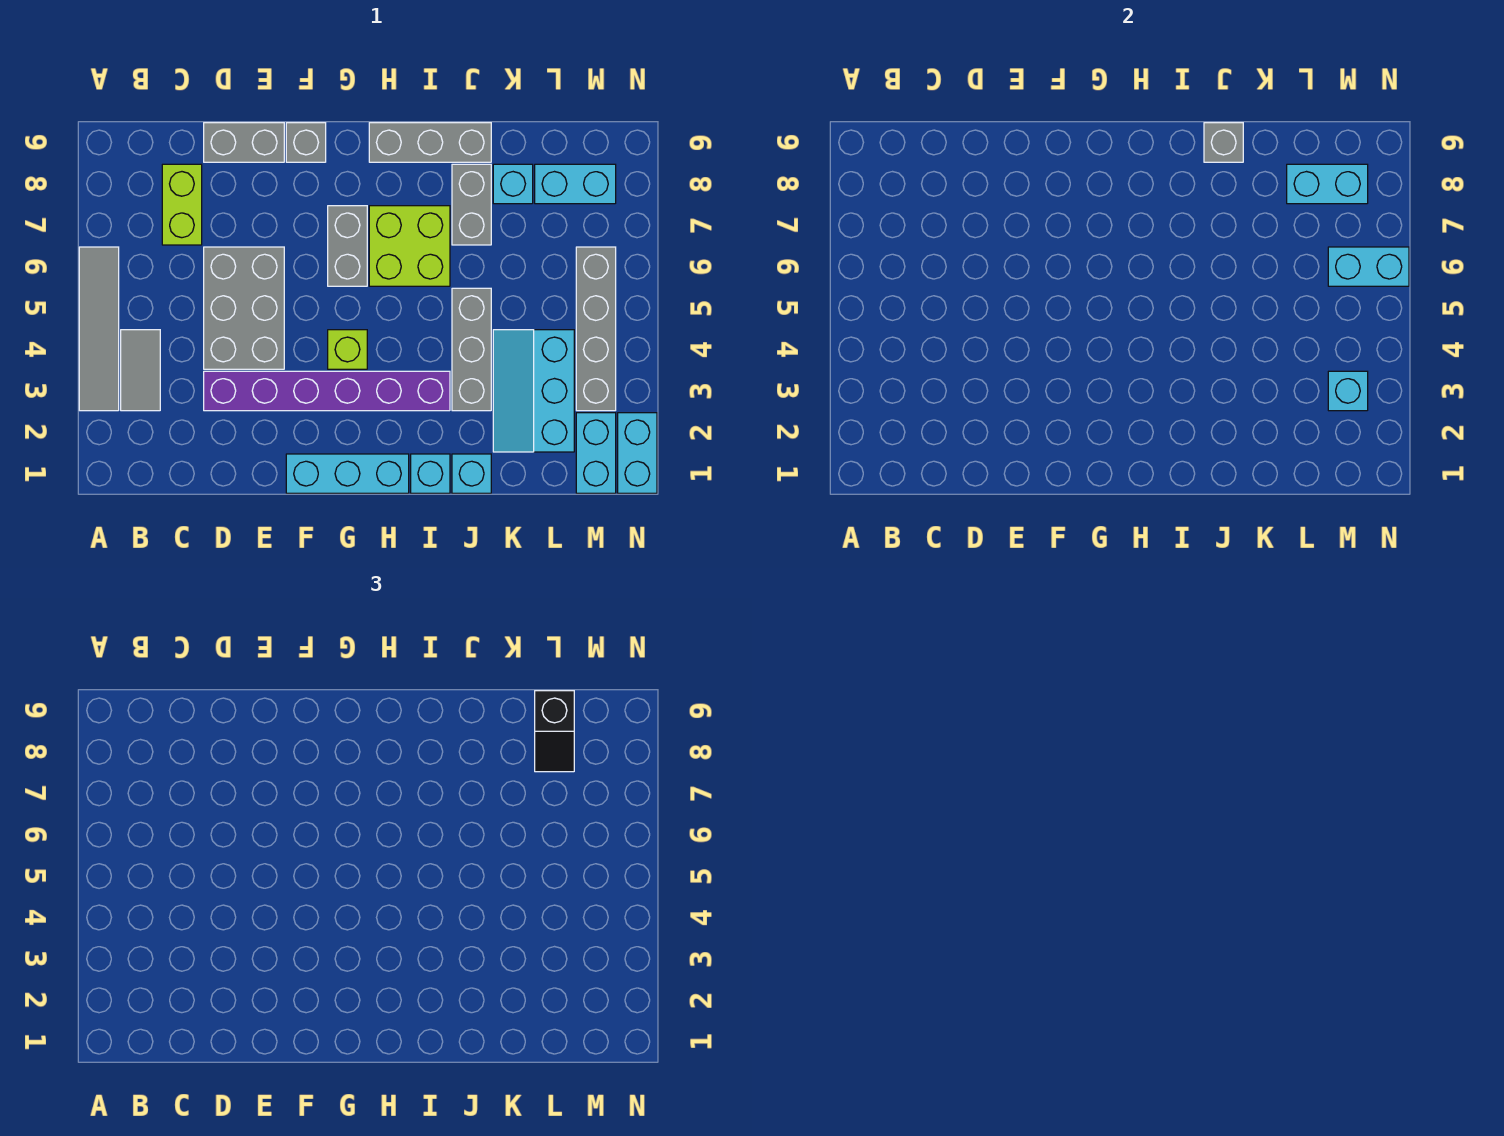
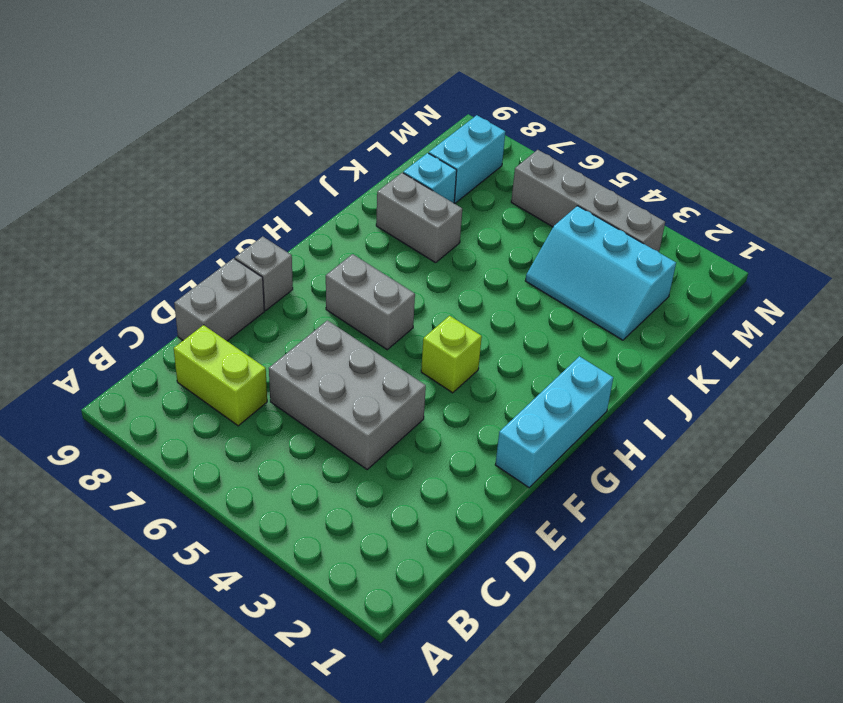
none -> grey 1x4 tile [79,247,119,411]
none -> grey 1x2 tile [121,330,160,411]
none -> purple 1x6 brick [204,371,450,411]

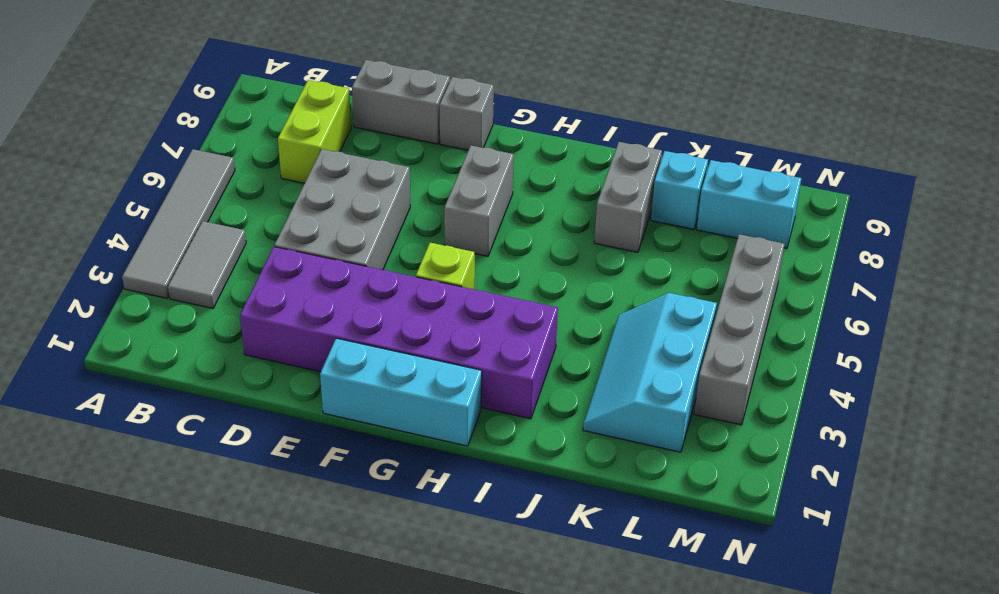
purple 2x6 brick [240,247,558,419] -> purple 1x6 brick [204,371,450,411]
none -> lime 2x2 brick [369,206,450,286]
none -> grey 1x3 brick [369,123,491,162]
none -> cyan 1x1 brick [411,454,450,493]

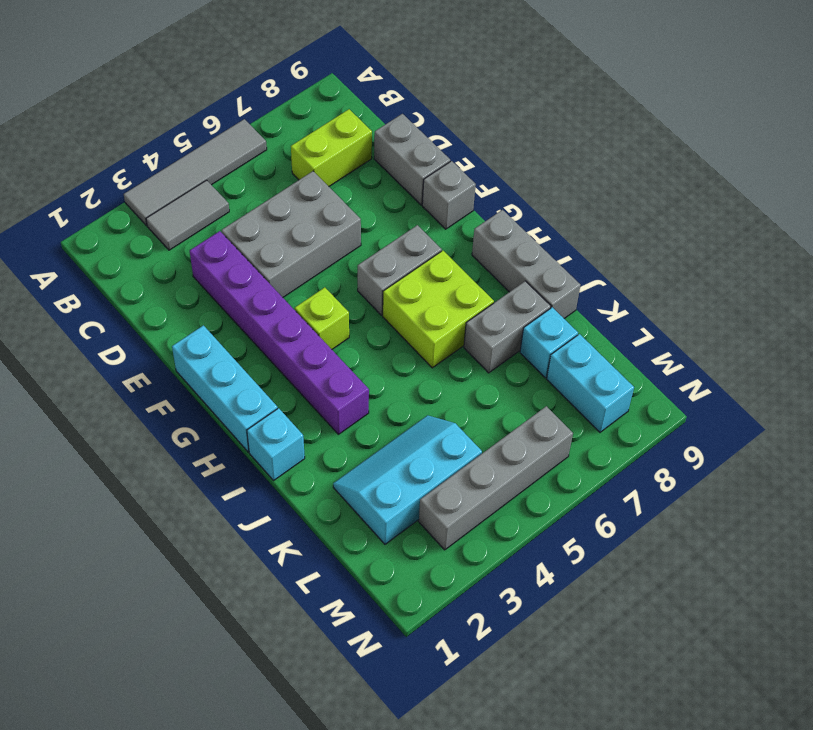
none -> cyan 1x1 brick [452,454,491,493]
none -> grey 1x3 brick [452,288,491,411]
none -> cyan 1x2 brick [576,413,616,493]

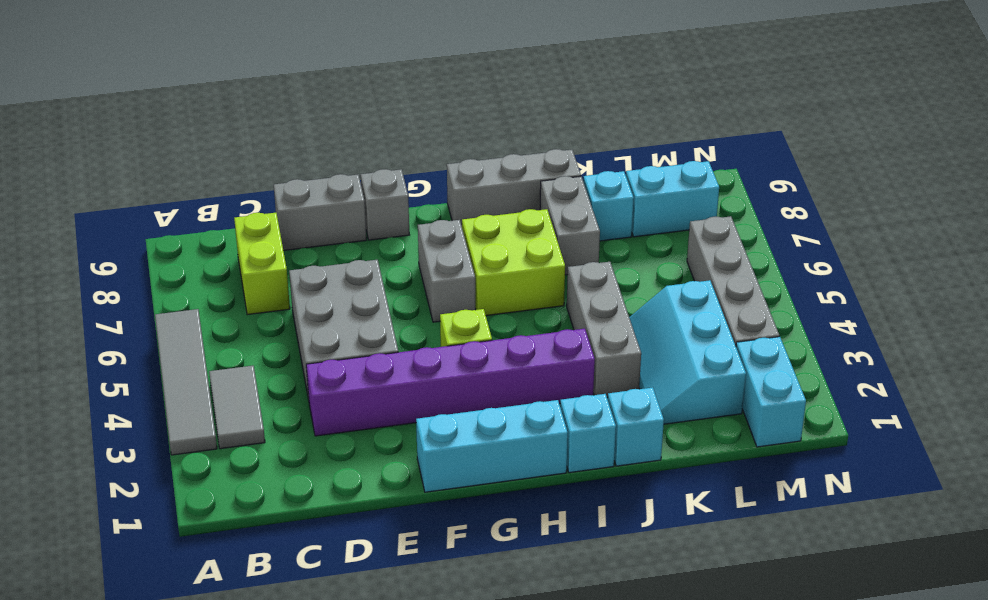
none -> cyan 1x2 brick [618,413,657,493]
none -> grey 1x1 brick [1204,123,1243,162]
none -> cyan 1x2 brick [1287,164,1368,204]

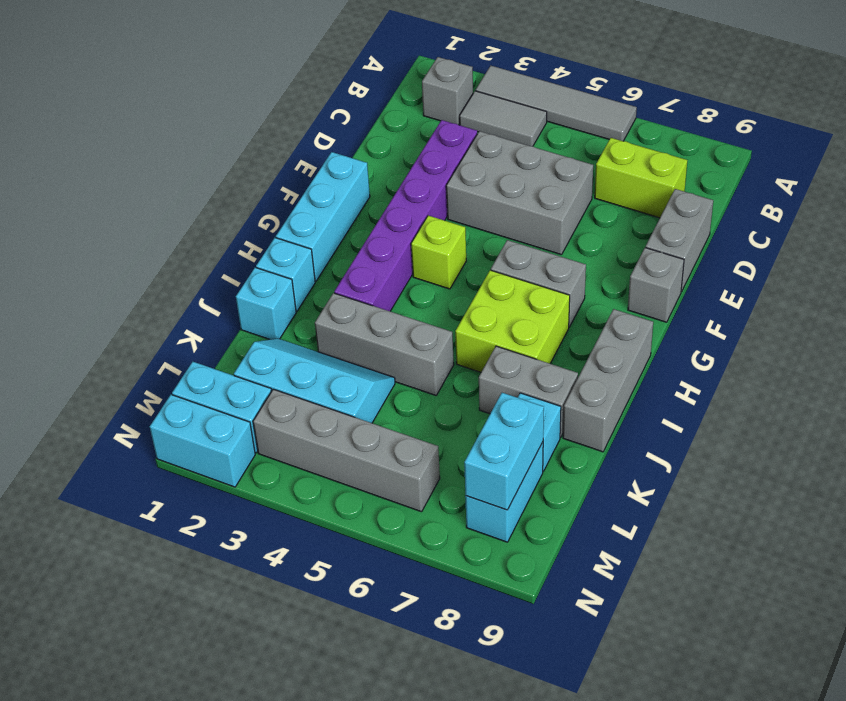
grey 1x1 brick [422,57,473,125] -> grey 1x1 brick moved to [1204,123,1243,162]
none -> cyan 1x1 brick [1328,371,1368,411]
none -> cyan 1x2 brick [1328,247,1409,286]
none -> black 1x2 slope [535,691,574,772]

